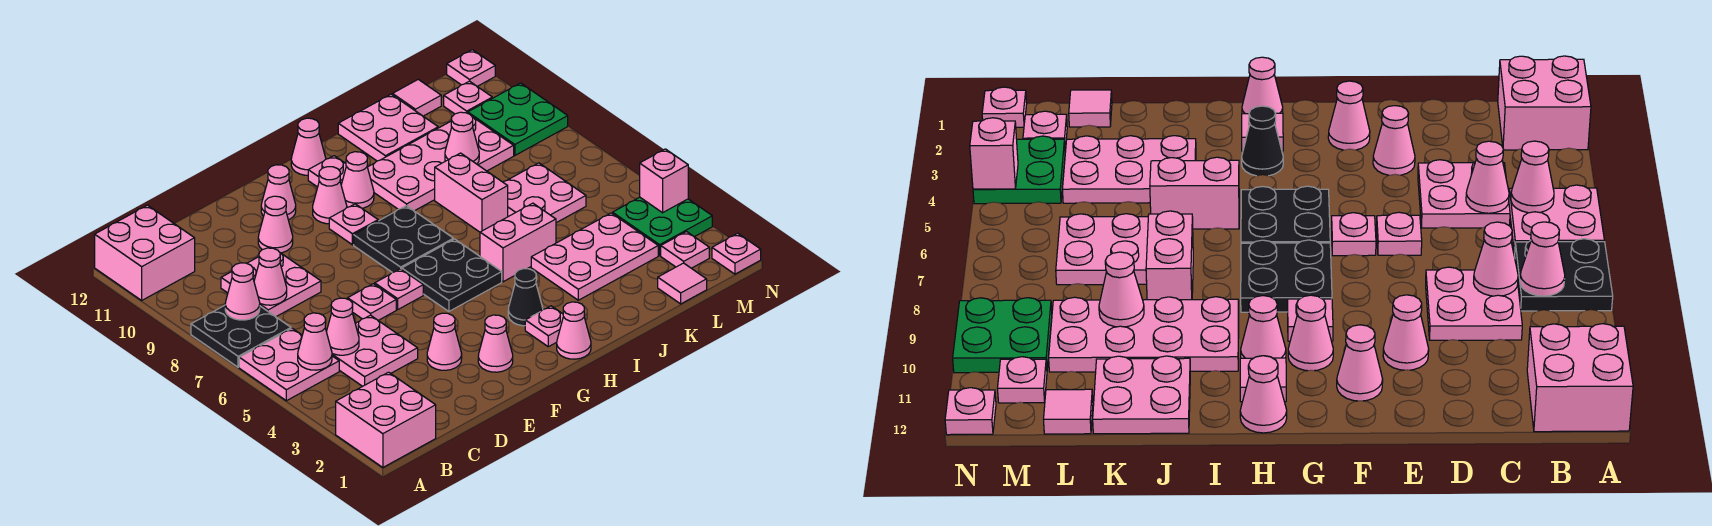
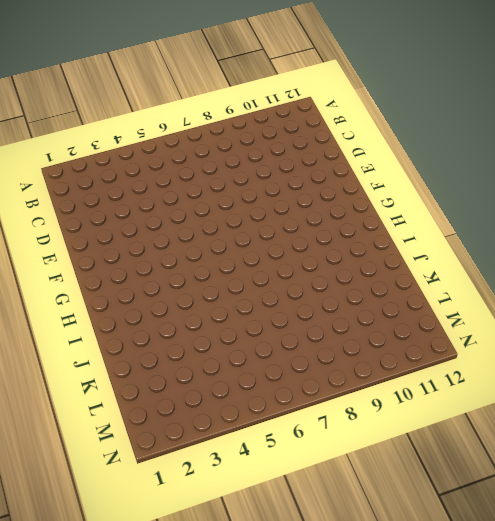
none -> pink 2x2 brick [336,372,436,467]
none -> pink 2x2 plate [239,328,339,401]
none -> black 2x2 plate [191,305,291,367]
none -> pink 2x2 brick [95,205,195,300]

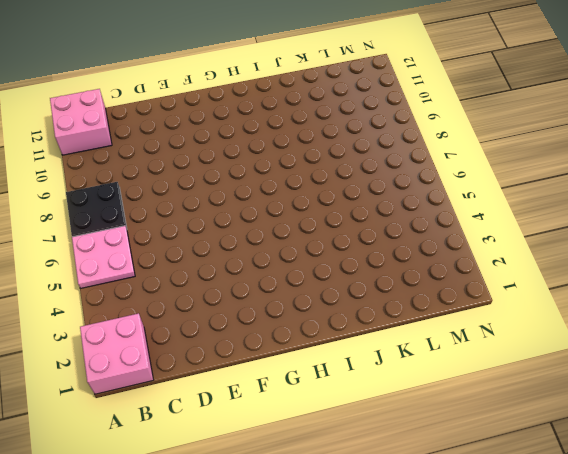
none -> pink 2x2 plate [332,315,418,386]
none -> pink 2x2 plate [221,253,321,317]
none -> pink 1x1 cone [427,313,462,370]
none -> pink 1x1 plate [348,284,396,321]

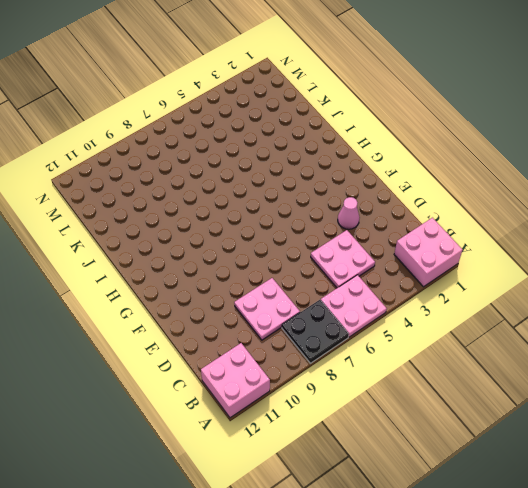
none -> pink 1x1 plate [348,284,396,321]
none -> pink 1x1 cone [258,196,293,253]
none -> pink 1x1 cone [478,315,513,372]
none -> pink 1x1 plate [375,269,423,310]

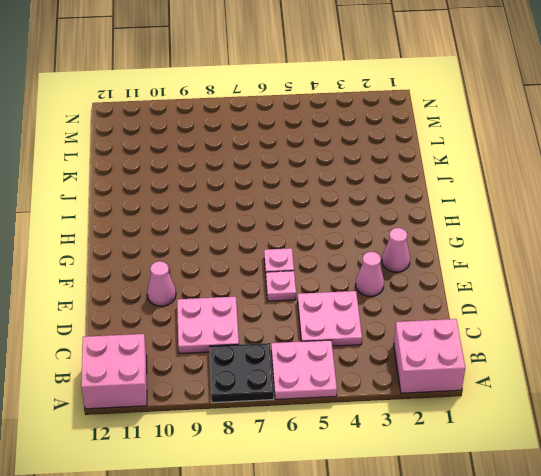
none -> pink 1x1 cone [261,165,296,220]
none -> black 2x2 plate [402,239,502,311]
none -> black 2x2 plate [354,206,453,272]
none -> pink 1x1 plate [329,204,378,245]

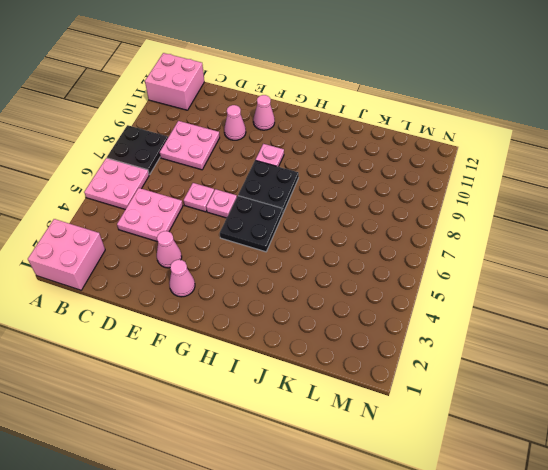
none -> pink 1x1 cone [313,167,347,224]
none -> pink 1x1 cone [557,302,591,359]
none -> pink 1x1 plate [525,306,563,347]
none -> black 1x1 cone [508,269,543,326]

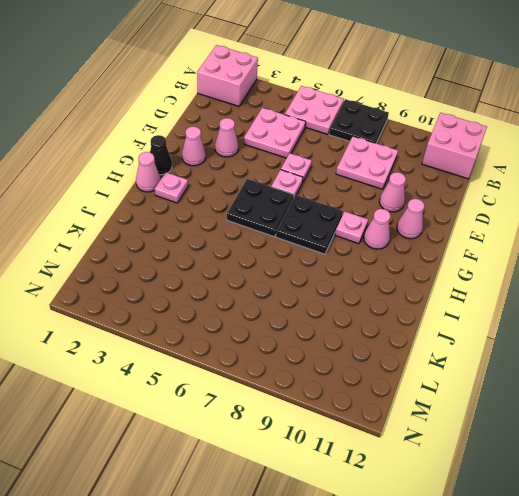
black 1x1 cone [150,135,172,175] -> black 1x1 cone moved to [508,269,543,326]
none -> pink 1x1 cone [341,152,374,208]
none -> pink 1x1 plate [308,156,346,187]
none -> pink 1x1 cone [291,118,326,175]
none -> pink 1x2 brick [480,203,556,282]

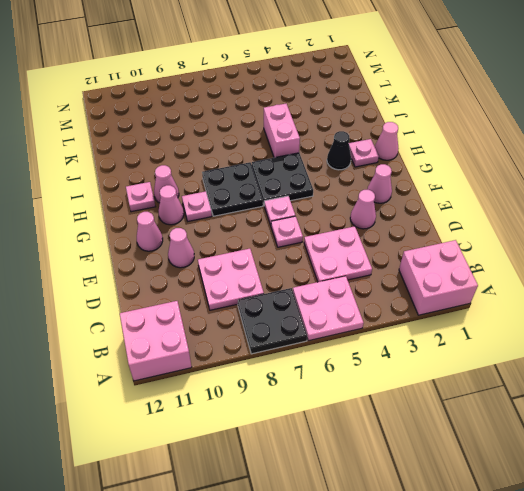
none -> pink 1x1 cone [291,118,326,175]
none -> pink 2x4 plate [368,118,514,211]
none -> pink 2x3 plate [531,213,658,300]
none -> pink 1x2 brick [435,153,508,232]

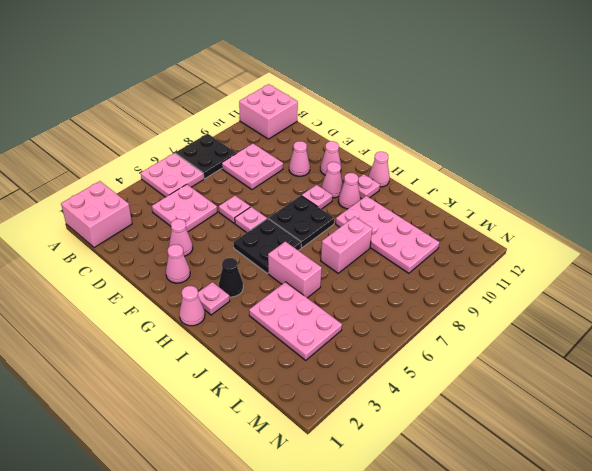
none -> pink 2x2 plate [338,94,438,161]
none -> pink 2x2 plate [503,163,586,223]
none -> pink 1x1 tile [658,263,707,304]
none -> pink 1x1 tile [392,79,441,116]

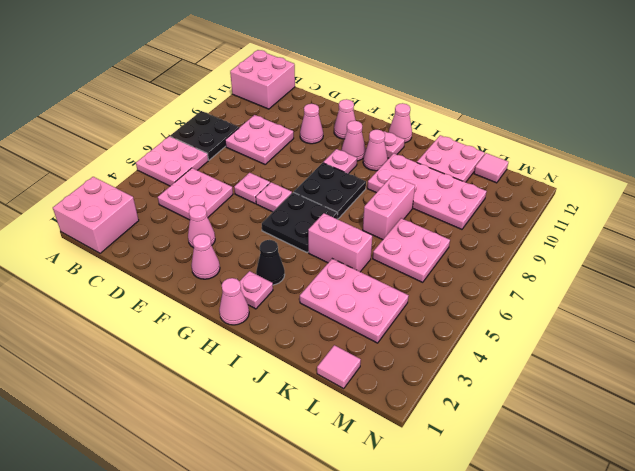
none -> pink 1x1 plate [661,232,709,268]
none -> green 2x2 plate [613,197,712,256]
none -> green 2x2 plate [468,83,568,155]
none -> pink 1x1 plate [444,81,492,114]

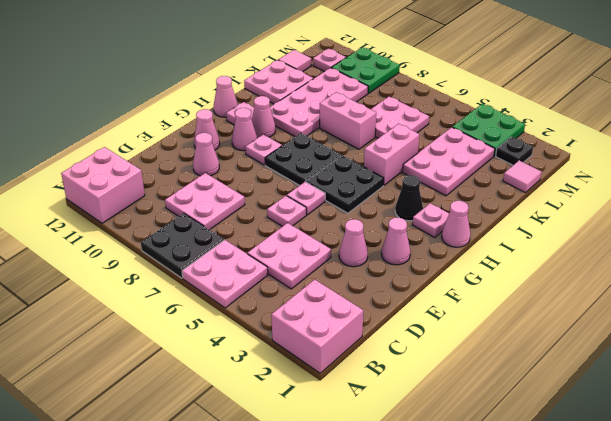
black 1x1 plate [496,137,533,165] -> pink 1x1 plate [661,232,709,268]
none -> pink 1x1 plate [712,233,761,274]
none -> pink 1x1 plate [447,50,495,86]
none -> pink 1x1 cone [298,313,332,370]
none -> pink 1x1 cone [225,263,260,320]

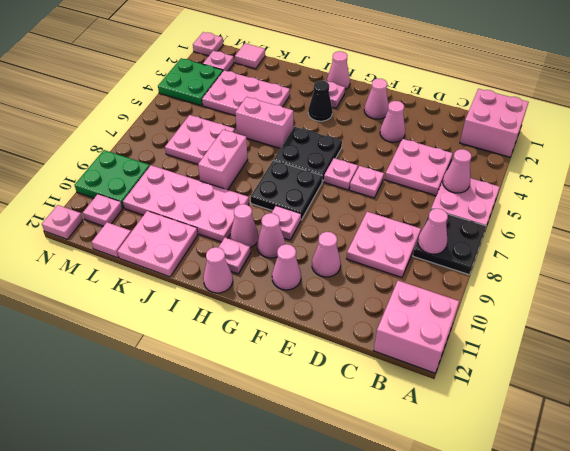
none -> pink 1x1 cone [326,298,359,355]
none -> pink 1x1 cone [254,248,287,305]
none -> pink 1x1 cone [445,112,479,164]
none -> pink 1x1 brick [640,149,688,213]

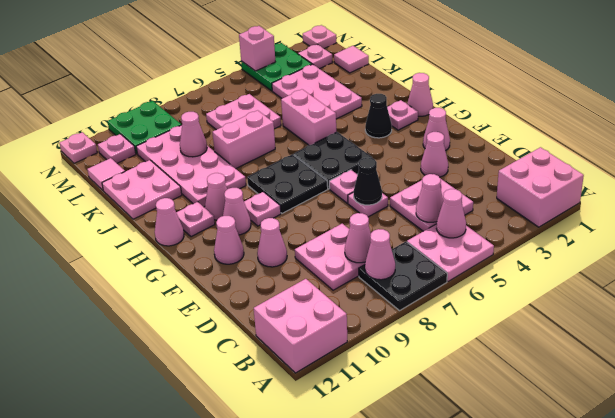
black 1x1 cone [354,158,382,205] -> none

